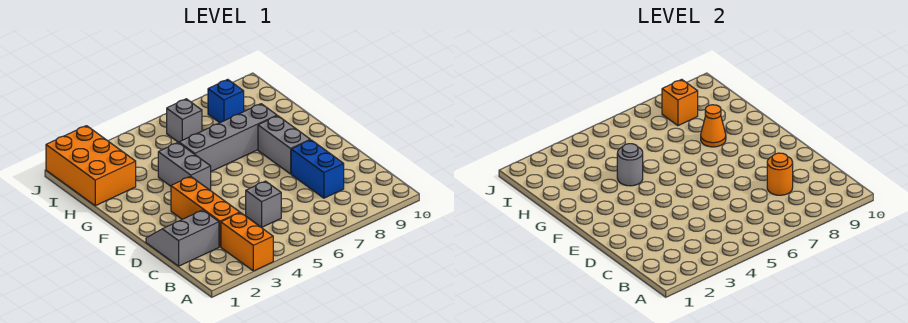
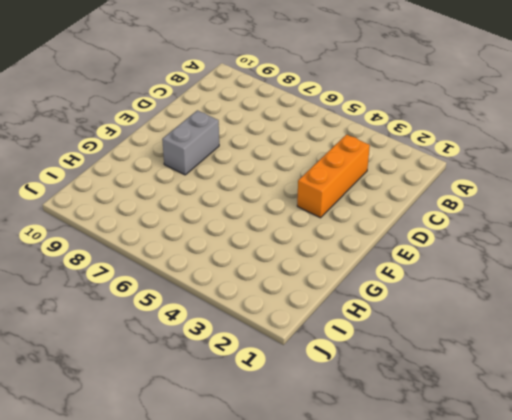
none -> orange 1x2 brick [221,213,273,271]
none -> grey 2x2 slope [146,210,219,266]
none -> grey 1x1 brick [246,181,281,227]

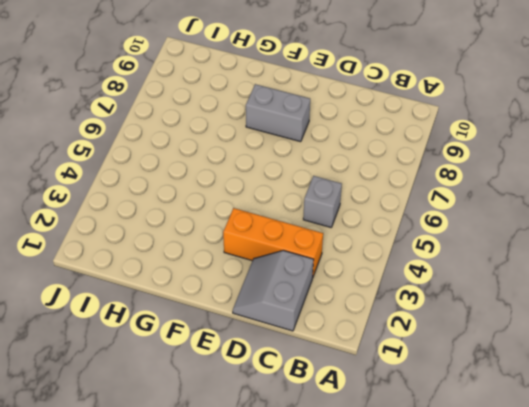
none -> orange 1x2 brick [221,213,273,271]
none -> blue 1x2 brick [291,140,344,198]
none -> grey 1x2 brick [158,143,211,191]

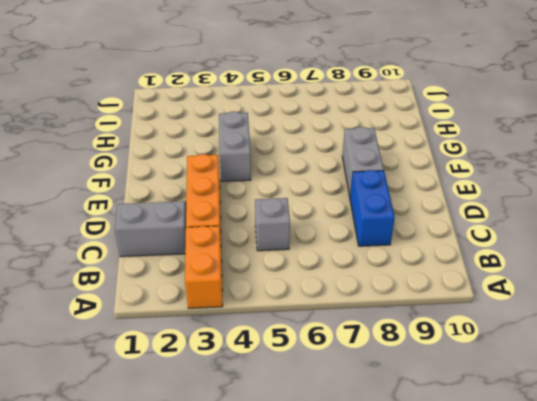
none -> grey 1x4 brick [179,104,277,171]
none -> orange 2x3 brick [46,126,136,206]
none -> grey 1x1 brick [167,99,202,143]

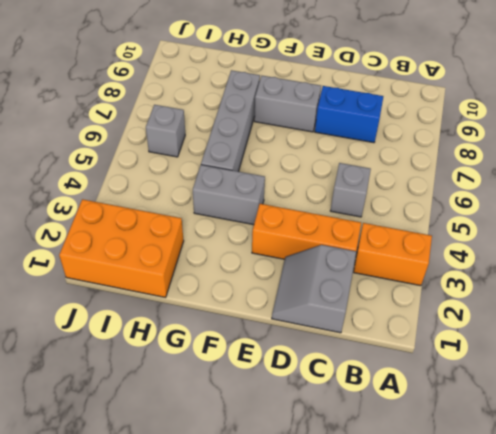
none -> blue 1x1 brick [208,79,244,123]
none -> orange 1x1 round brick [767,153,793,195]
none -> grey 1x1 round brick [617,144,643,186]

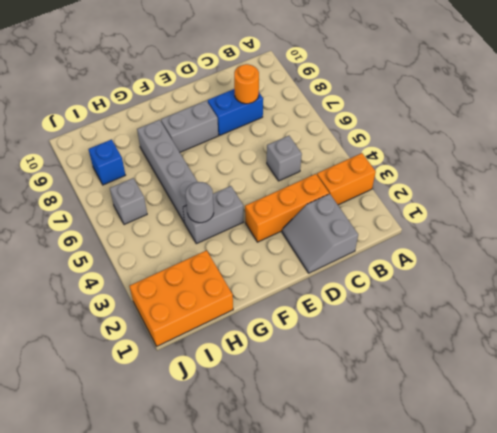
none -> orange 1x1 cone [701,105,726,147]
none -> orange 1x1 brick [662,79,698,126]

